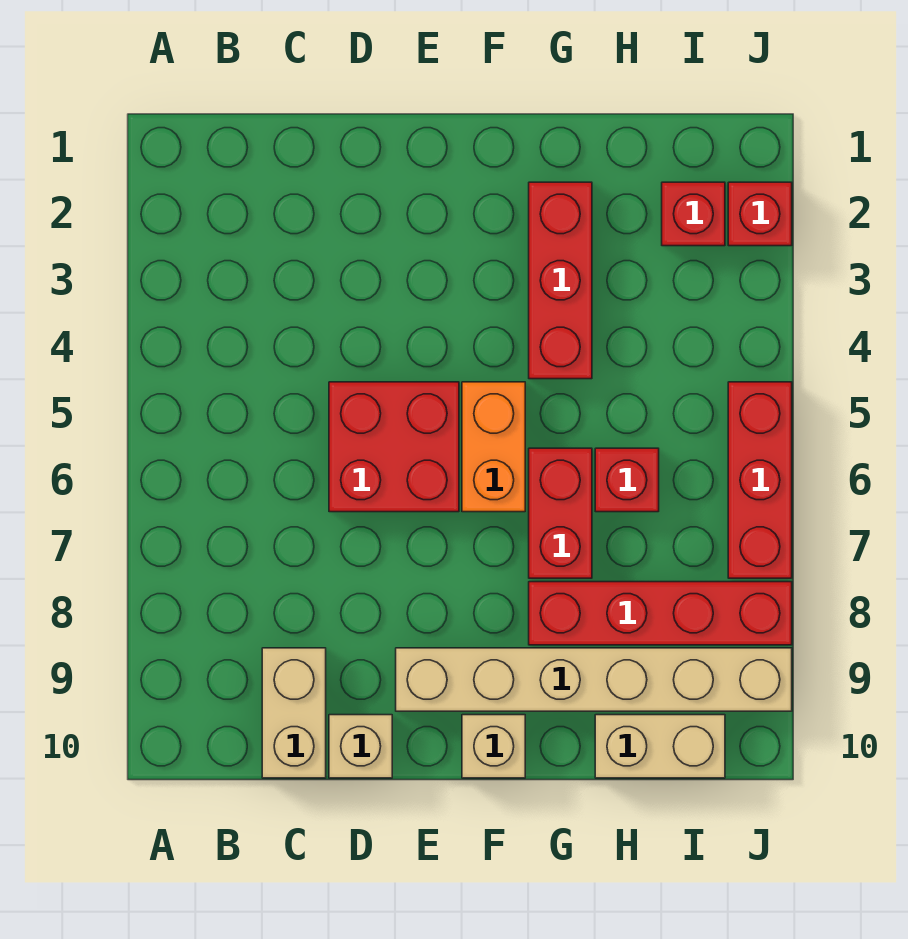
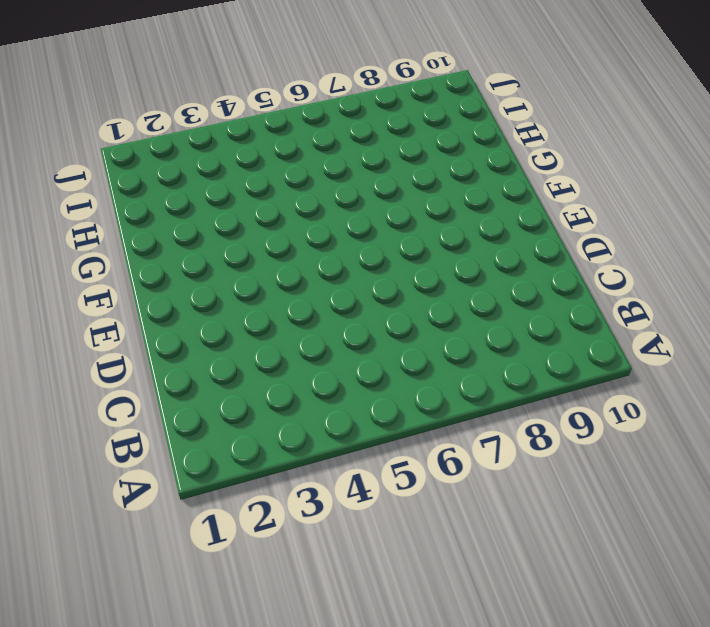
none -> tan 1x2 brick [262,648,326,778]
none -> red 2x2 brick [329,382,459,512]
none -> tan 1x1 brick [329,715,392,778]

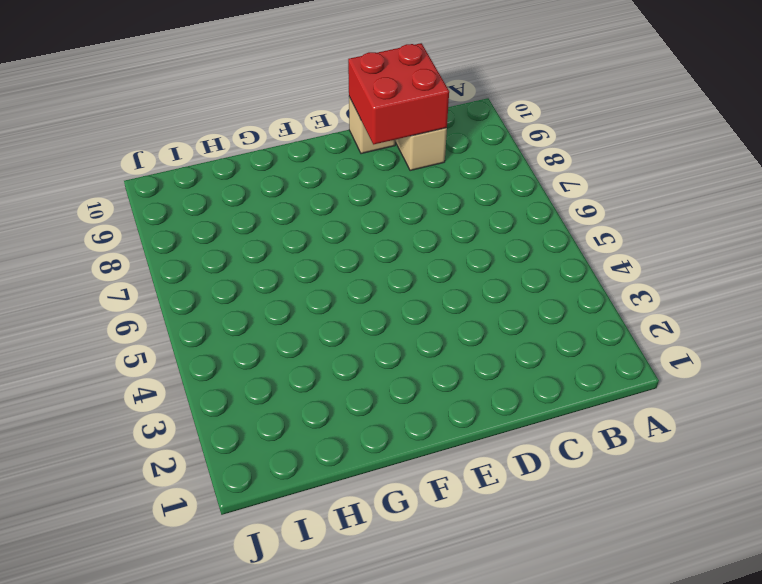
red 2x2 brick [348,43,449,145] -> red 2x2 brick moved to [329,382,459,512]
none -> tan 1x6 brick [396,648,792,711]
none -> orange 1x2 brick [462,382,525,512]
none -> tan 1x1 brick [462,715,525,778]

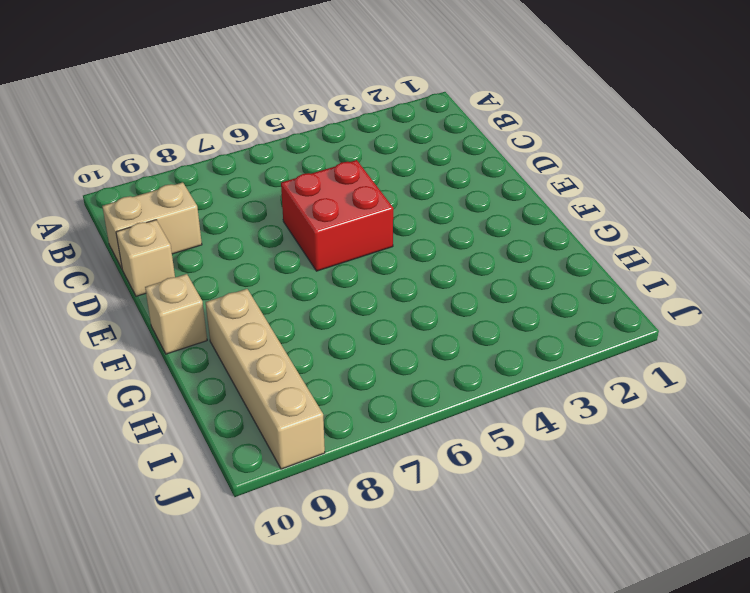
tan 1x4 brick [206,289,325,469] -> tan 1x6 brick [396,648,792,711]
none -> orange 1x2 brick [462,382,525,512]
none -> red 1x3 brick [529,182,592,379]
none -> red 1x2 brick [529,448,592,578]

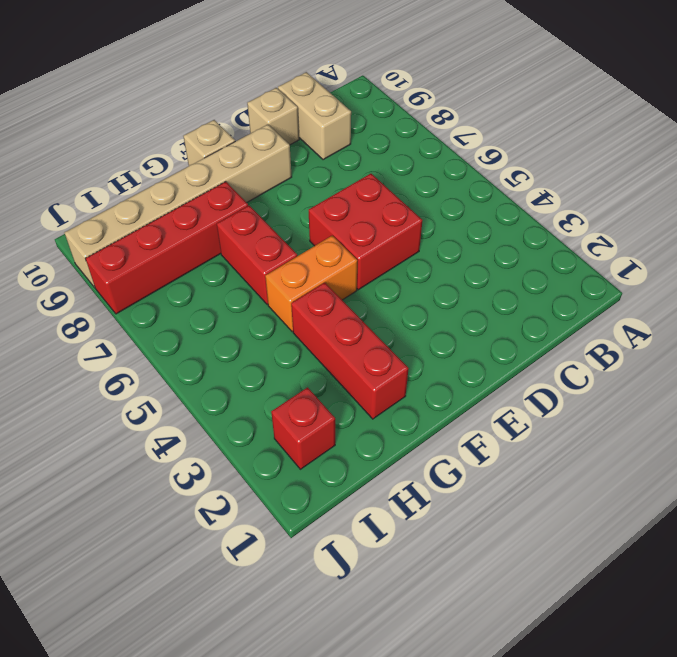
orange 1x2 brick [265,236,357,331] -> orange 1x2 brick turned to [462,382,525,512]
none -> red 1x1 brick [595,448,659,512]
none -> tan 1x2 brick [595,715,725,778]
none -> red 1x1 brick [728,182,792,246]

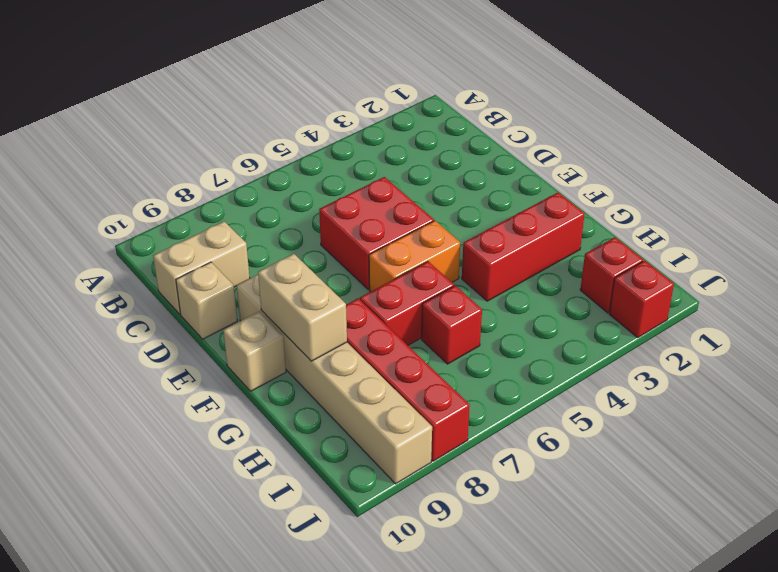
tan 1x2 brick [258,254,347,361] -> tan 1x2 brick moved to [595,715,725,778]
none -> red 1x3 brick [728,382,792,578]

